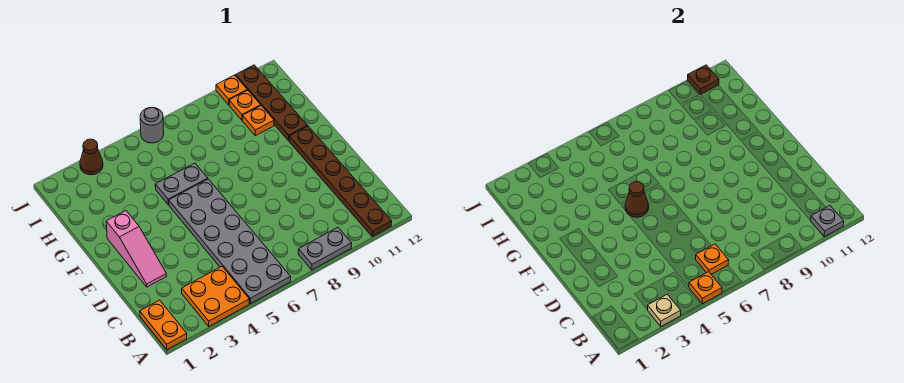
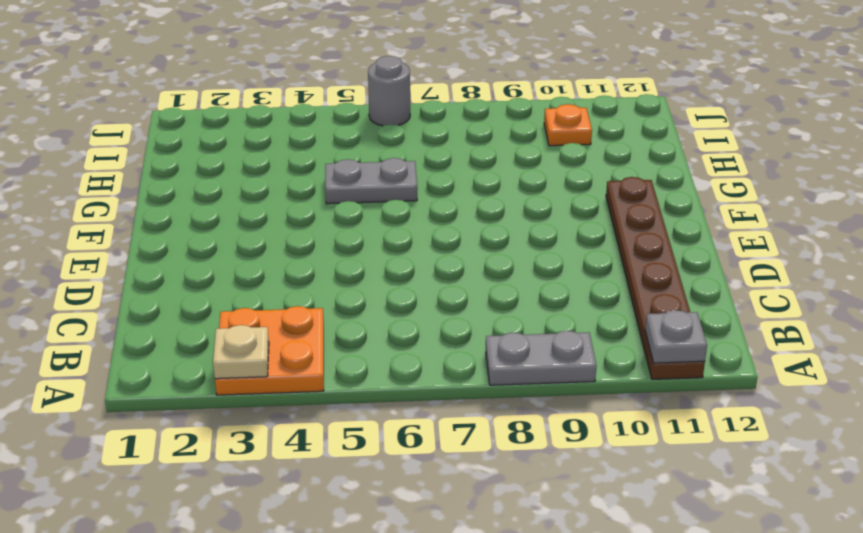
none -> orange 1x2 plate [140,300,187,350]
none -> grey 2x6 plate [169,179,291,304]
none -> pink 1x3 slope [106,211,167,287]

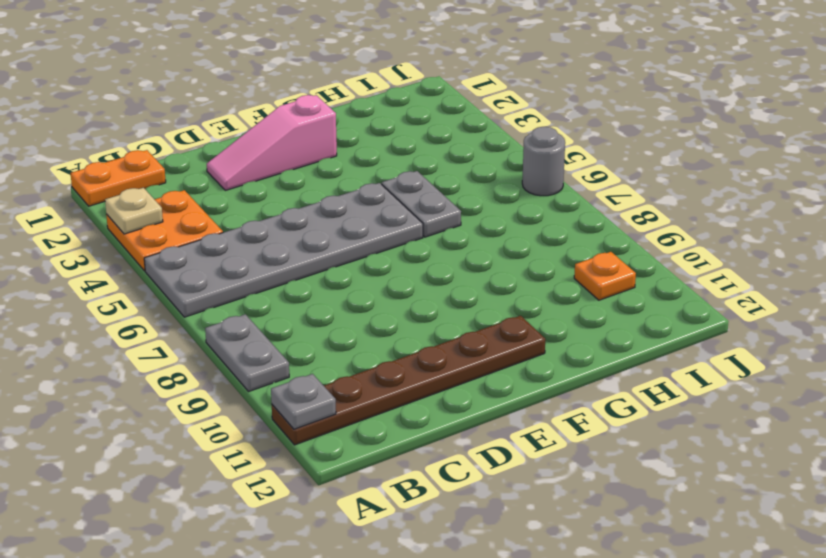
none -> brown 1x4 plate [236,65,307,141]
none -> orange 1x1 plate [243,106,274,136]
none -> brown 1x1 cone [80,139,103,175]

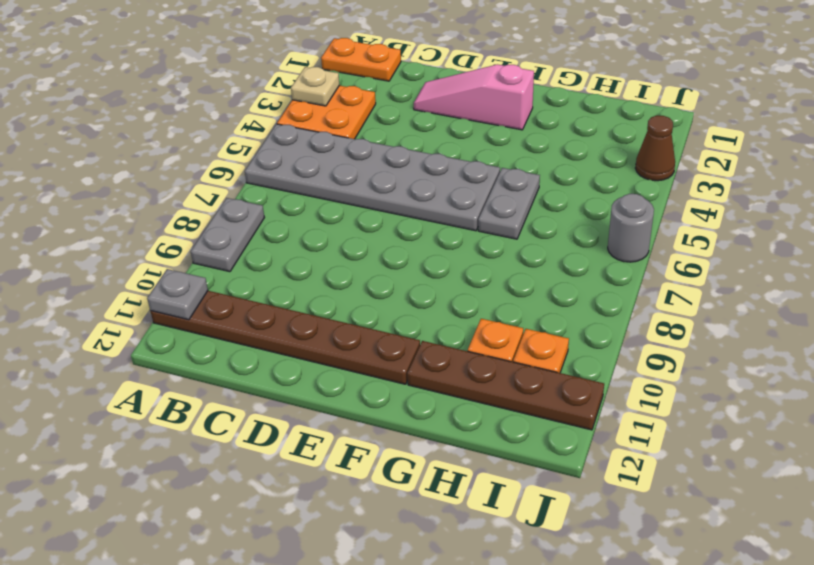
none -> orange 1x1 plate [216,75,247,105]
none -> orange 1x1 plate [689,272,722,304]
none -> orange 1x1 plate [696,244,729,274]

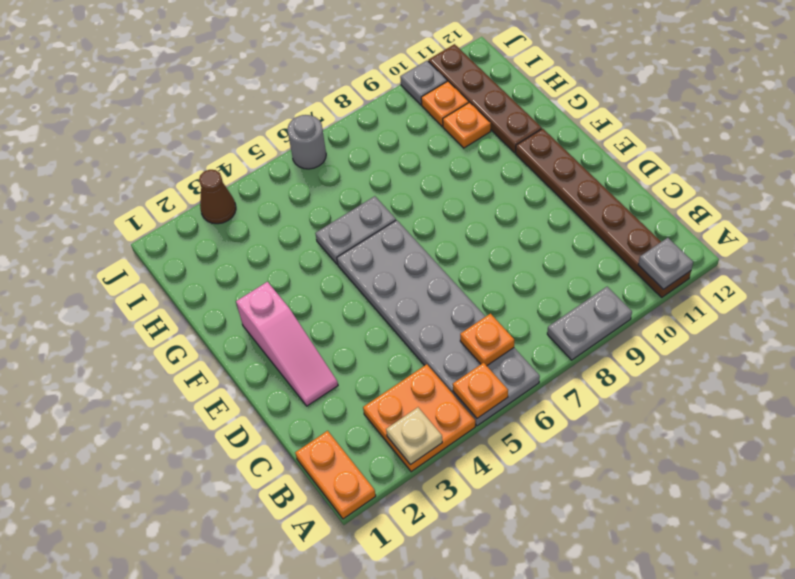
grey 1x1 plate [400,61,447,105] -> orange 1x1 plate [216,75,247,105]
none -> brown 1x1 cone [625,182,649,217]
none -> brown 1x1 plate [688,65,719,95]

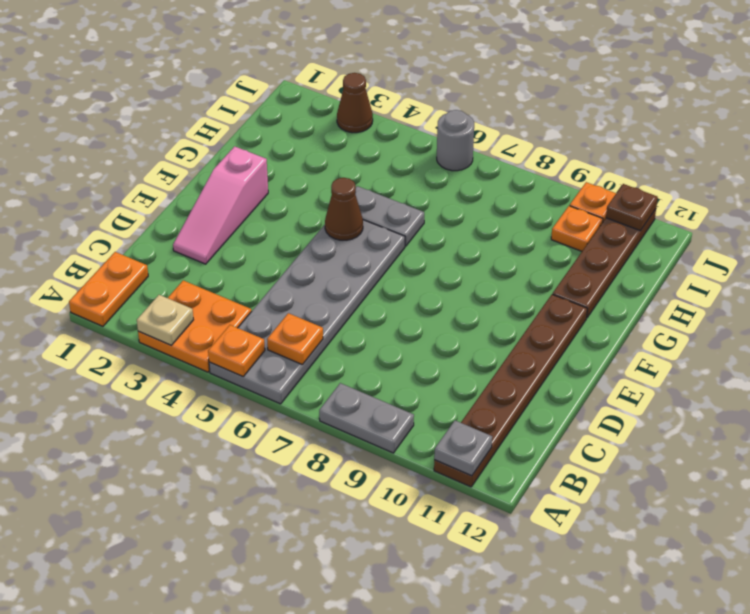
none -> orange 1x1 plate [243,106,274,136]

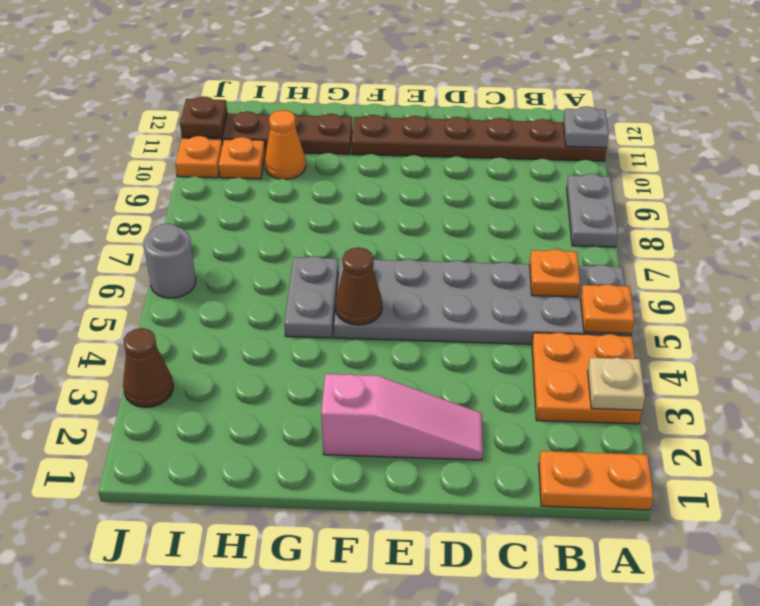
orange 1x1 cone [265,110,306,179] -> orange 1x1 plate [243,106,274,136]

